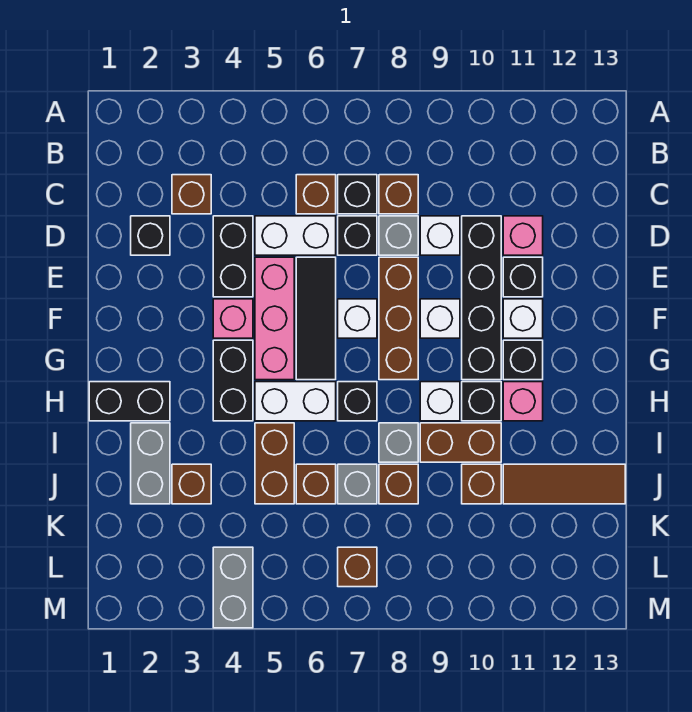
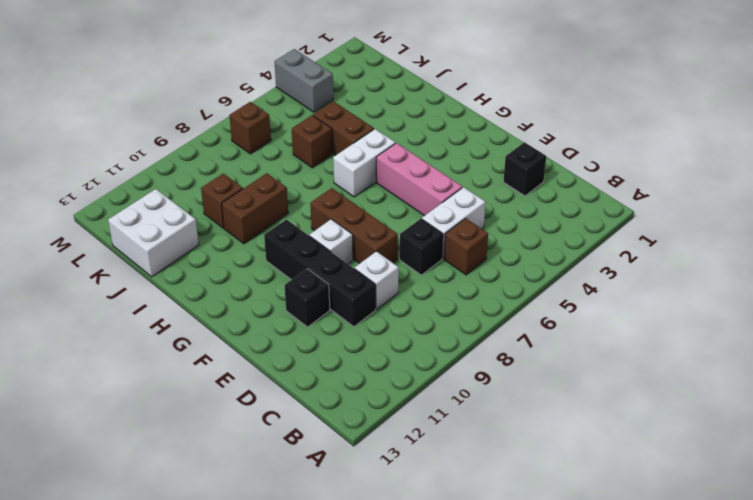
white 2x2 brick [108,189,199,277] -> brown 1x3 tile [503,464,625,504]
none -> brown 1x1 brick [172,175,211,214]
none -> black 1x1 brick [338,175,377,214]
none -> brown 1x1 brick [379,175,418,214]
none -> black 1x2 brick [213,216,253,297]

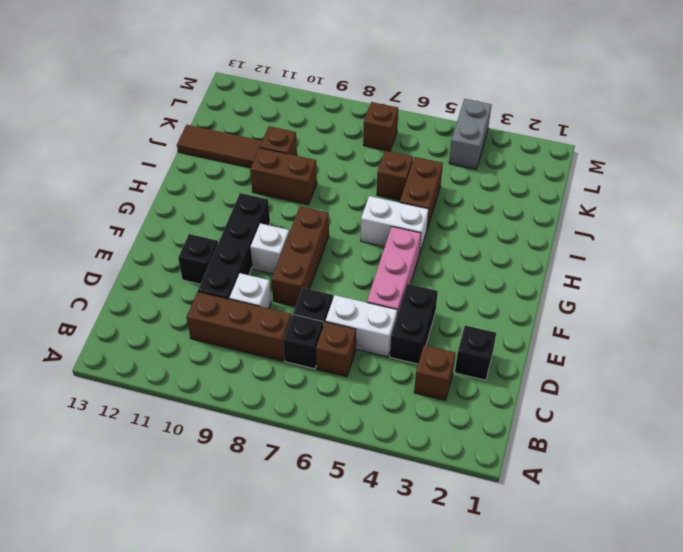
brown 1x3 brick [187,292,291,361] -> brown 1x1 brick [379,175,418,214]
none -> grey 1x1 brick [379,216,418,255]
none -> pink 1x1 brick [503,216,543,255]
none -> black 1x3 tile [296,257,336,380]
none -> pink 1x1 brick [213,299,253,338]

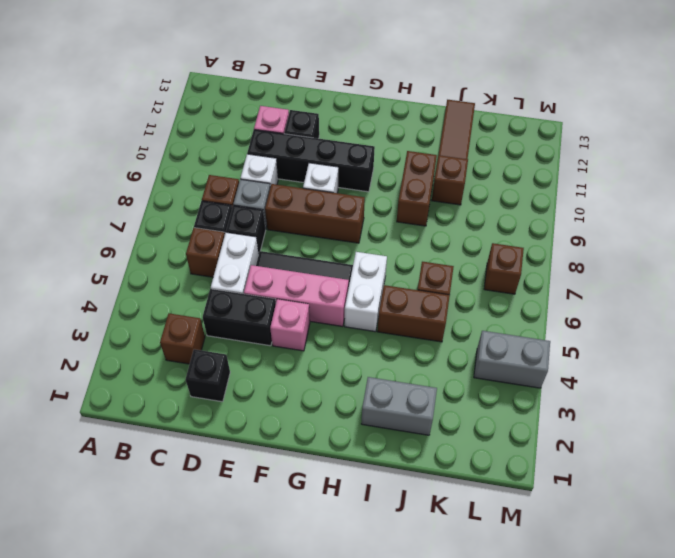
none -> white 1x1 brick [338,299,377,338]
none -> white 1x1 brick [503,299,543,338]
none -> black 1x2 brick [213,340,253,421]
none -> black 1x1 brick [503,340,543,380]

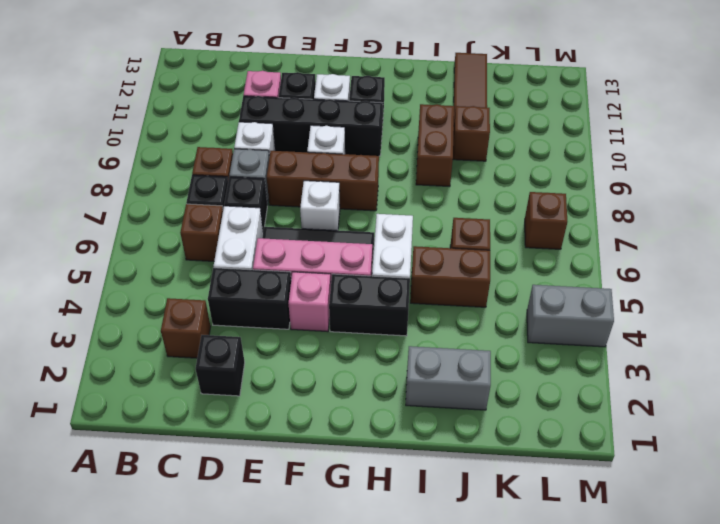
none -> black 1x2 brick [89,382,170,421]
none -> black 1x1 brick [338,382,377,421]
none -> white 1x1 brick [420,382,460,421]
none -> black 1x1 brick [462,382,501,421]

